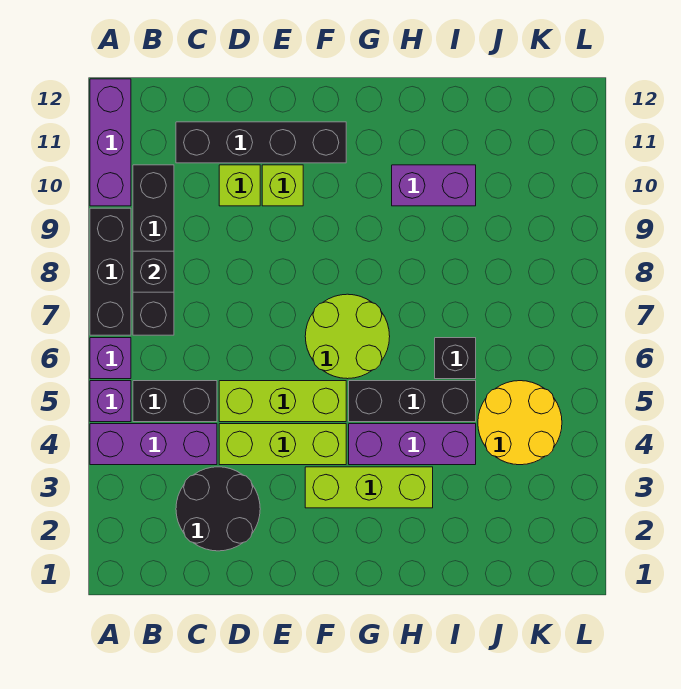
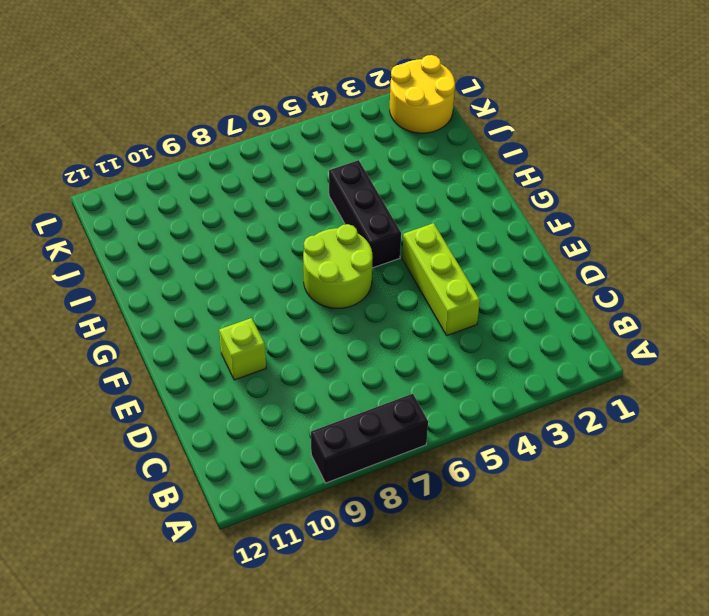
yellow 2x2 round brick [390,55,455,133] -> yellow 2x2 round brick moved to [478,381,562,465]
none -> purple 1x3 brick [90,424,217,465]
none -> purple 1x1 brick [90,381,131,422]
none -> purple 1x1 brick [90,338,131,379]

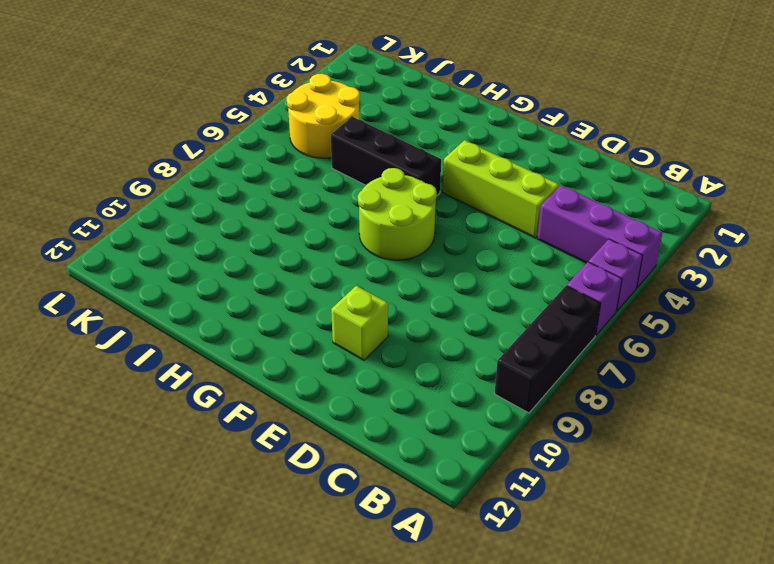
none -> purple 1x3 brick [90,79,131,206]
none -> black 1x2 brick [133,381,217,422]
none -> black 1x4 brick [133,165,174,335]

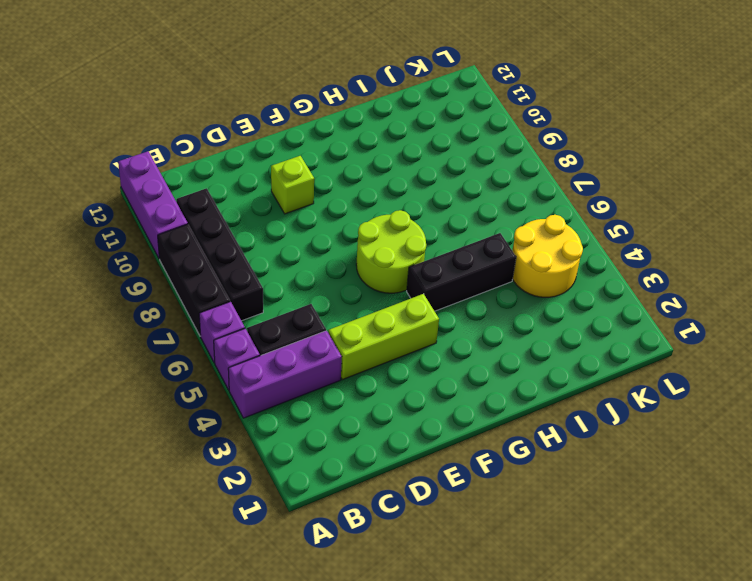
none -> black 2x2 round brick [176,467,260,551]
none -> black 1x4 brick [176,122,346,163]
none -> lime 1x3 brick [219,381,346,422]

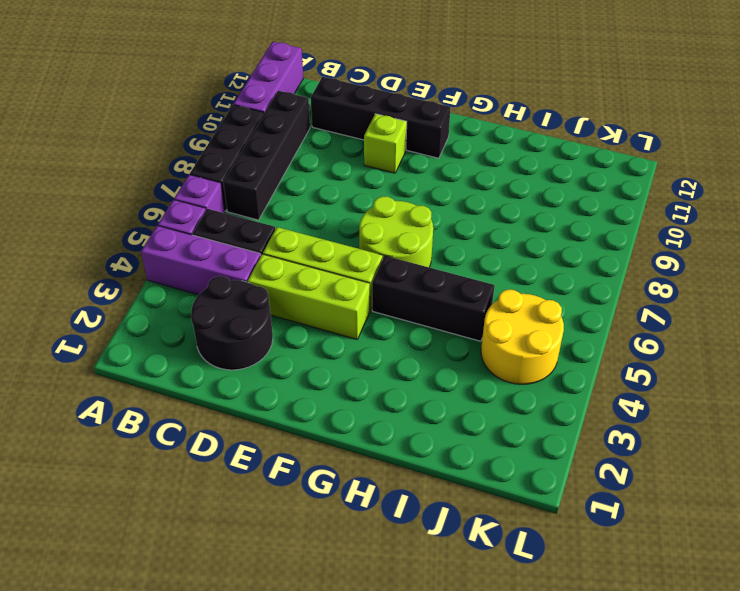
none -> lime 1x1 brick [219,165,260,206]
none -> lime 1x3 brick [305,467,433,508]
none -> purple 1x3 brick [349,424,476,465]

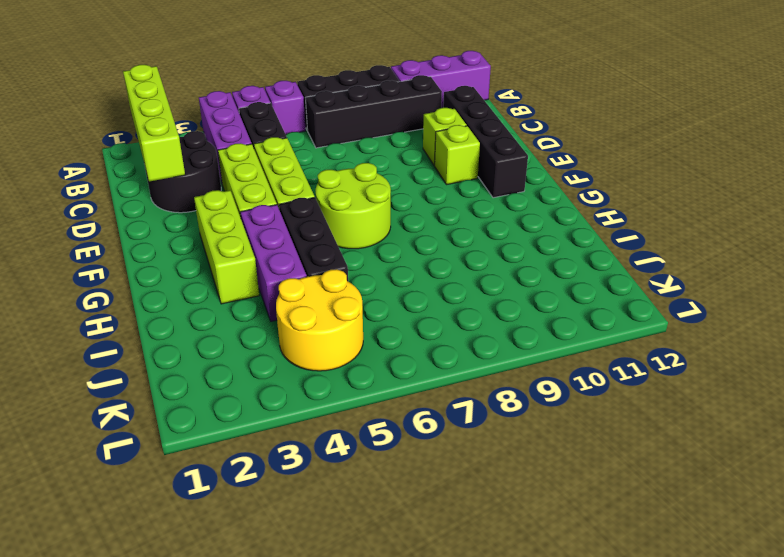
lime 1x4 brick [123,65,185,181] -> none
none -> purple 1x2 brick [392,165,476,206]
none -> black 1x1 brick [435,338,476,379]
none -> black 1x1 brick [133,251,174,292]

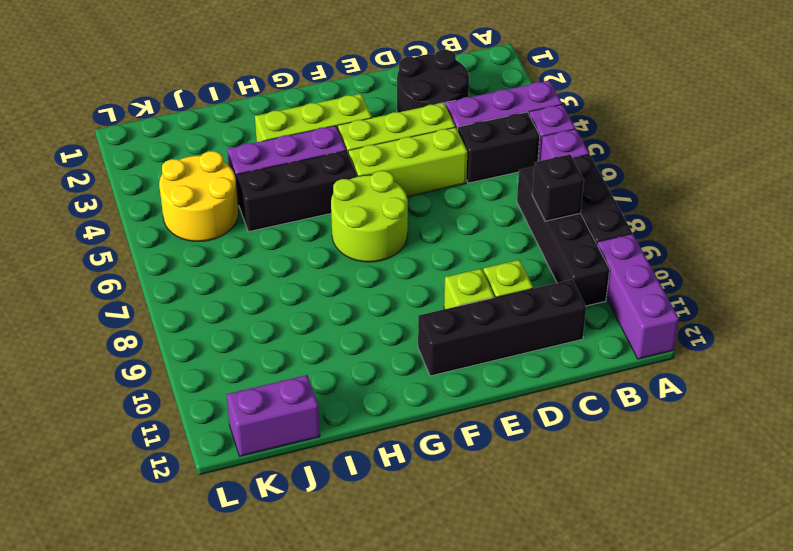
purple 1x2 brick [226,375,320,456] -> purple 1x2 brick moved to [392,165,476,206]
none -> black 1x1 brick [435,338,476,379]

